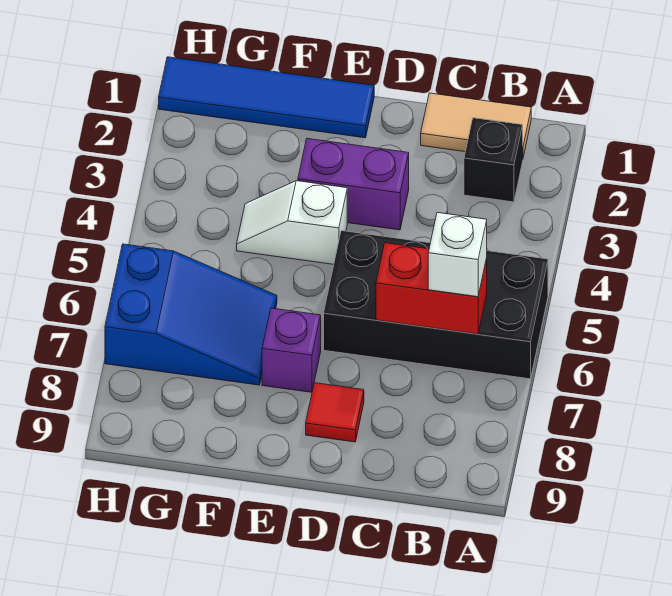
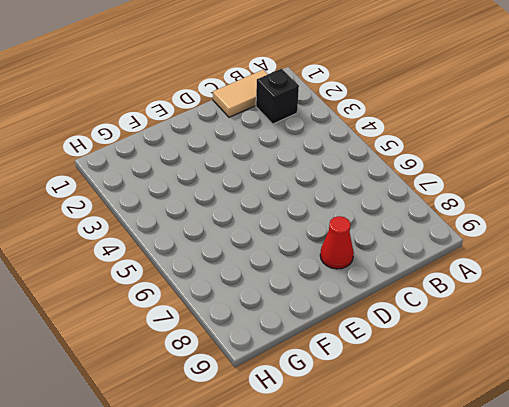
red 1x1 cone [320,216,354,269] -> red 1x1 tile [306,383,364,442]
none -> black 2x4 brick [324,231,548,379]
none -> purple 1x2 brick [298,139,409,230]

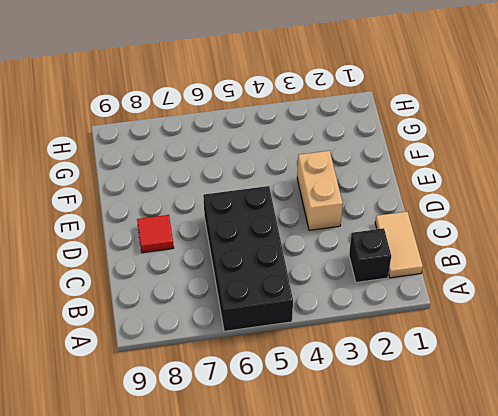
tan 1x2 brick [297,151,343,230] -> purple 1x2 brick [298,139,409,230]
none -> blue 1x4 tile [159,57,374,138]
none -> white 1x2 slope [237,181,347,264]

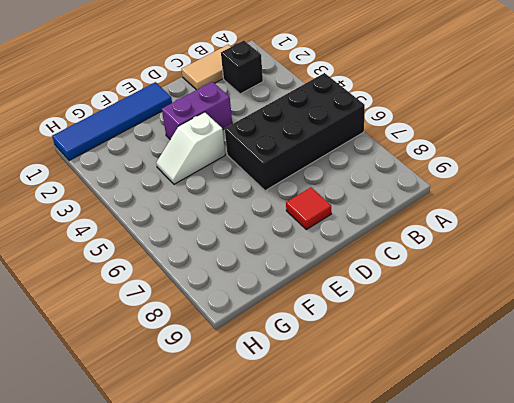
none -> purple 1x1 brick [262,308,321,392]
none -> blue 2x3 slope [105,244,277,385]

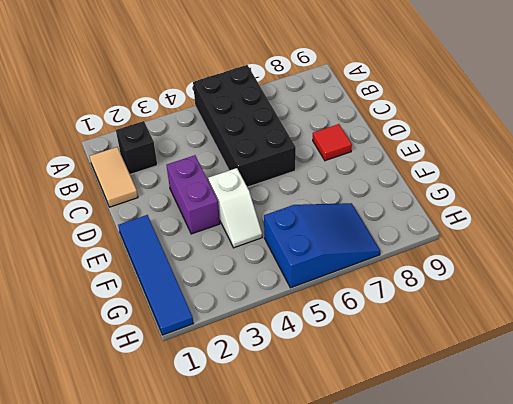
blue 2x3 slope [264,203,380,288] -> blue 2x3 slope turned to [105,244,277,385]
none -> purple 1x1 brick [262,308,321,392]
none -> red 1x2 brick [376,243,487,334]

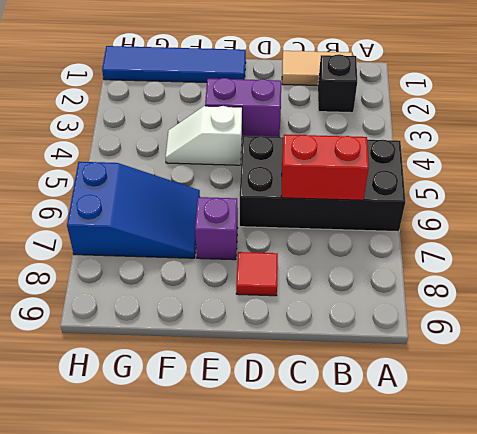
none -> white 1x1 brick [428,212,487,297]

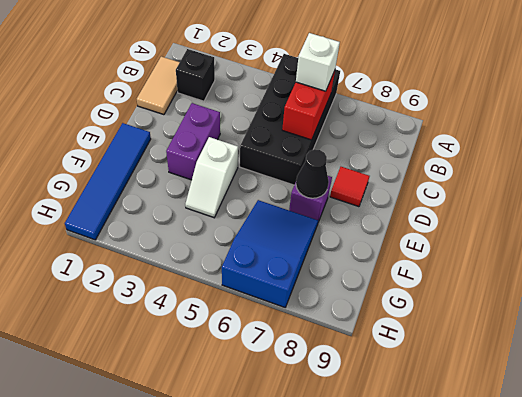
black 1x1 cone [296,149,329,198] -> none

